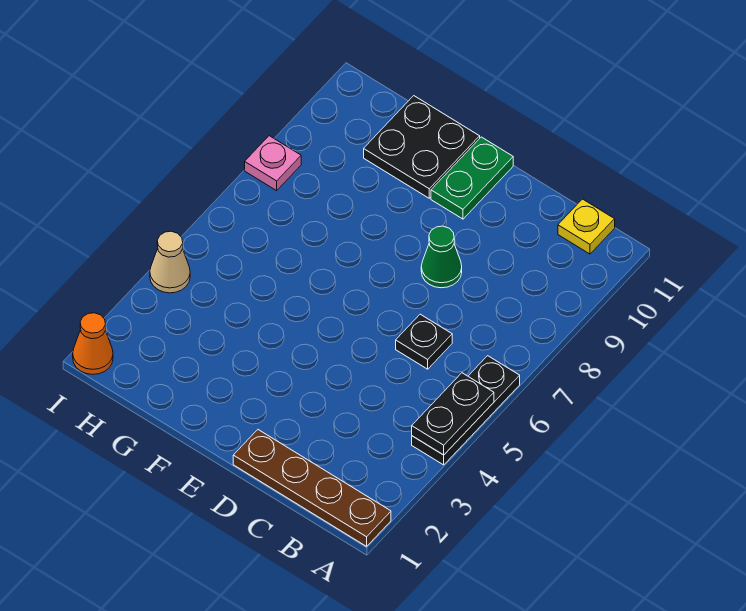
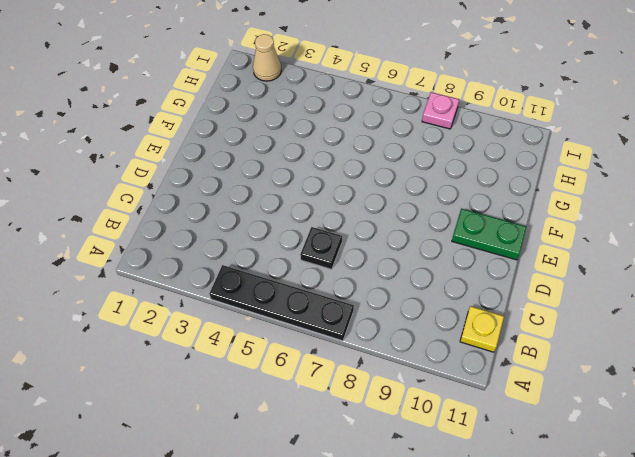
black 1x4 plate [209,265,354,341] -> black 1x3 plate [412,356,520,465]
tan 1x1 cone [253,34,281,81] -> tan 1x1 cone moved to [150,231,190,293]
none -> brown 1x4 plate [233,430,391,546]
none -> green 1x1 cone [421,226,462,288]

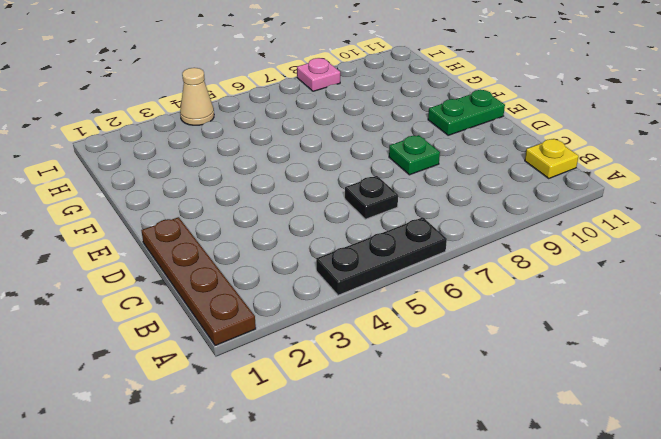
green 1x1 plate [389,135,440,175] -> green 1x1 cone [421,226,462,288]
none -> black 2x2 plate [364,96,480,198]
none -> orange 1x1 cone [73,313,113,374]

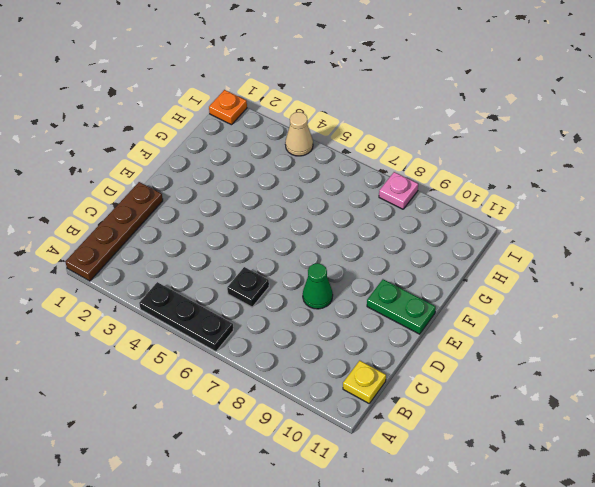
orange 1x1 plate [209,90,247,125] -> orange 1x1 cone [73,313,113,374]
none -> black 2x2 plate [364,96,480,198]
none -> black 1x2 plate [412,373,494,455]

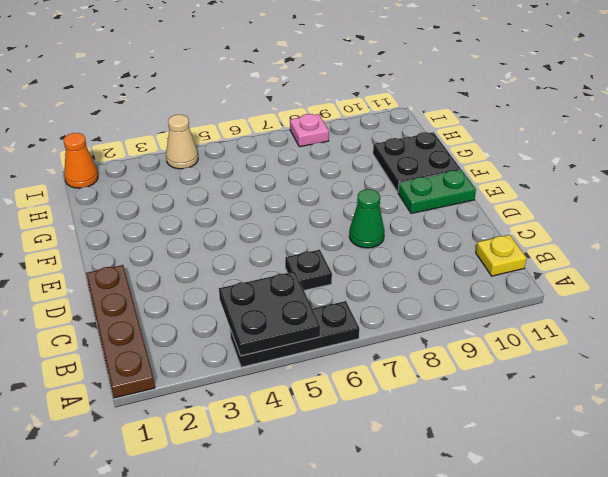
black 2x2 plate [219,271,320,356] -> black 1x2 plate [412,373,494,455]

